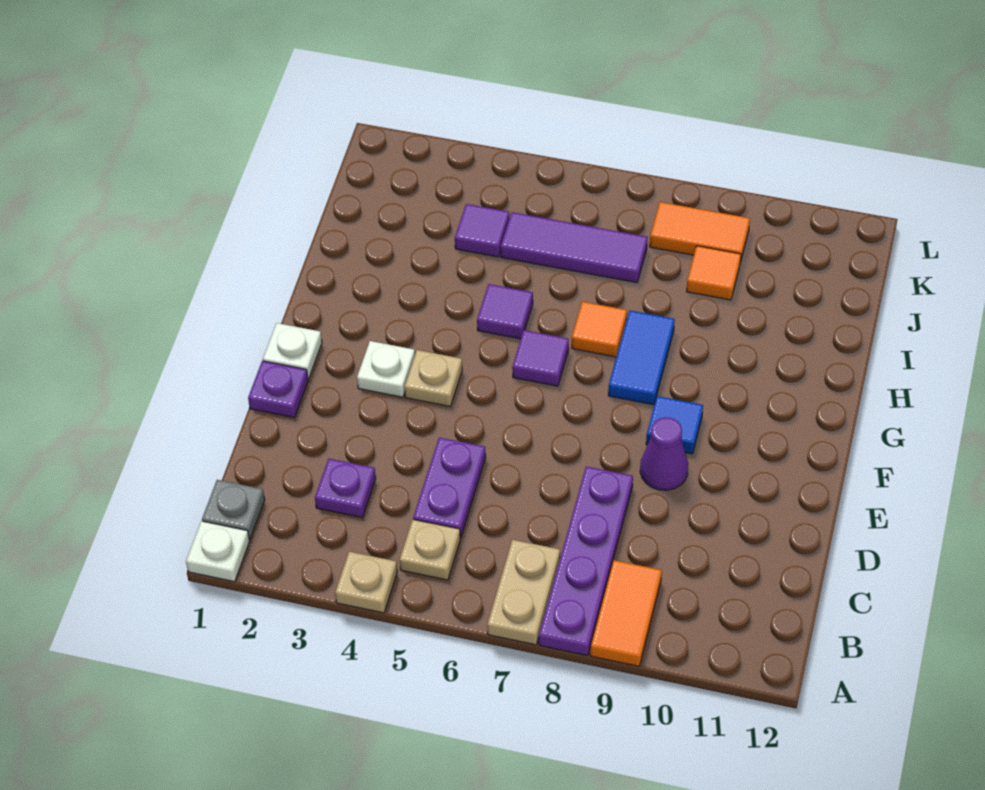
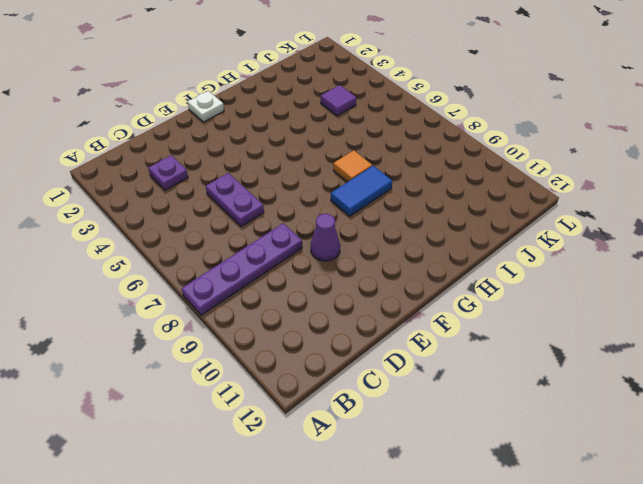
purple 1x2 plate [206,173,264,227] -> purple 1x2 plate turned to [413,437,486,538]
none -> white 1x1 plate [186,521,250,582]
none -> tan 1x1 plate [335,552,397,613]
none -> tan 1x2 plate [487,540,560,645]

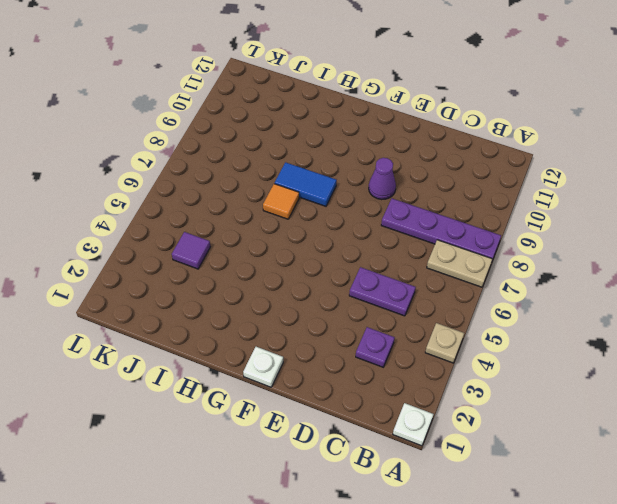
none -> orange 1x2 tile [590,560,662,666]
none -> grey 1x1 plate [202,480,265,539]
none -> tan 1x1 plate [400,520,460,580]

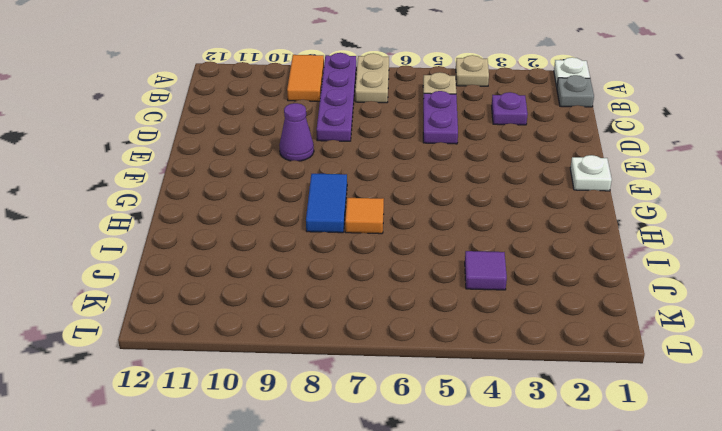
none -> purple 1x1 plate [248,361,308,418]
none -> white 1x1 plate [357,341,415,397]
none -> tan 1x1 plate [405,350,462,406]

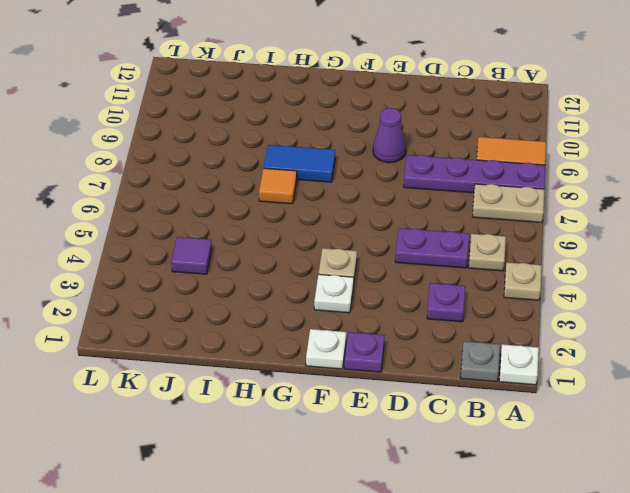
none -> blue 1x1 tile [646,396,703,454]
none -> purple 1x1 tile [512,330,569,386]
none -> purple 1x1 tile [477,284,533,339]

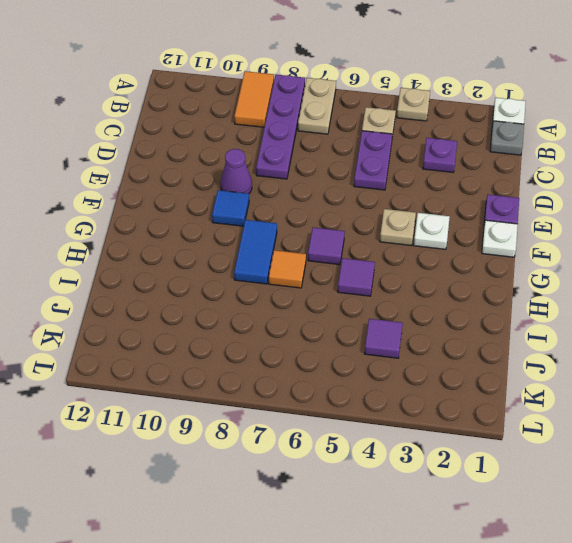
none -> purple 1x3 tile [501,212,648,283]
none -> orange 1x1 tile [687,246,741,300]
none -> orange 1x2 tile [650,202,750,263]

